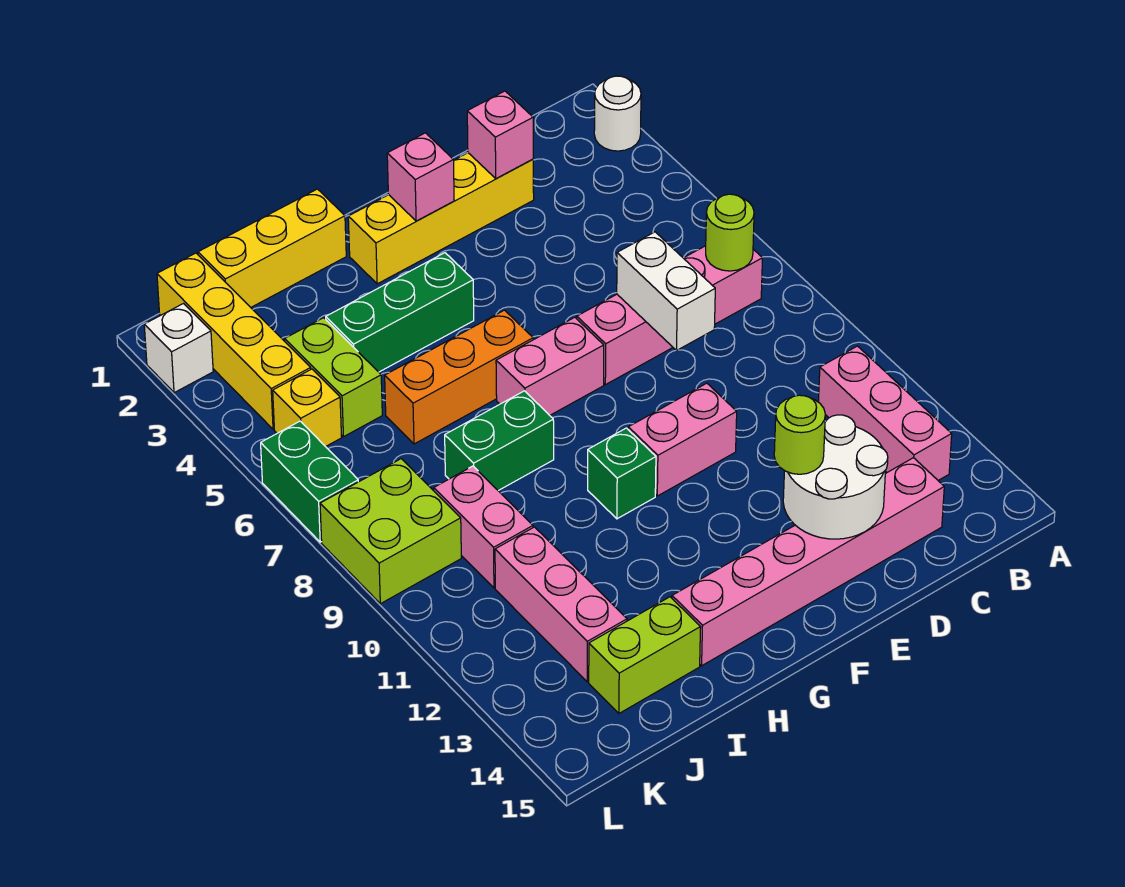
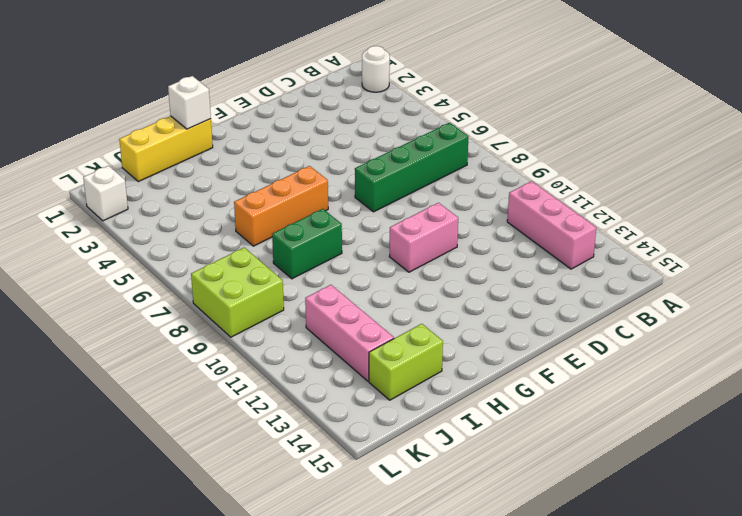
green 1x4 brick [355,123,468,212] -> pink 1x4 brick [577,246,763,385]
white 1x1 brick [168,76,211,129] -> none
none -> pink 1x6 brick [672,458,944,666]
none -> yellow 1x4 brick [348,153,534,284]
none -> pink 1x2 brick [496,317,604,415]

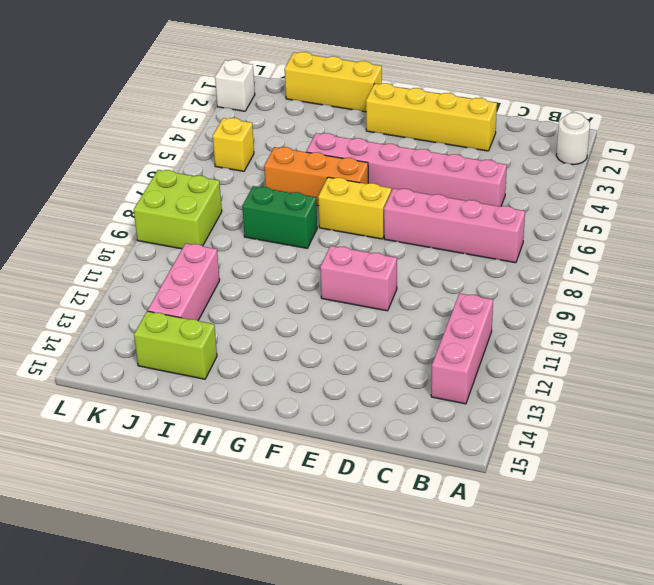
pink 1x6 brick [306,133,507,207] -> pink 1x6 brick moved to [672,458,944,666]
yellow 1x2 brick [318,177,391,239] -> pink 1x2 brick [496,317,604,415]
none -> green 1x3 brick [326,253,474,372]
none -> green 1x1 brick [588,428,656,519]
none -> lime 1x2 brick [285,318,382,437]

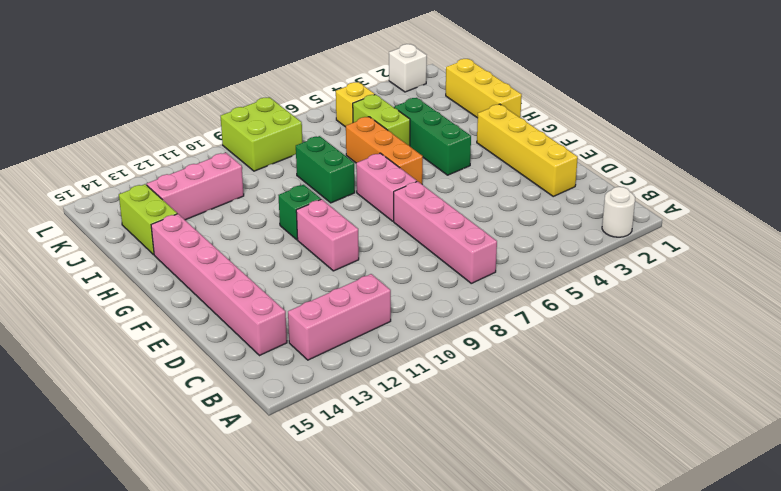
lime 1x2 brick [353,94,410,146] -> lime 1x2 brick turned to [285,318,382,437]
none -> pink 1x2 brick [434,466,533,588]
none -> yellow 1x4 brick [157,253,311,429]
none -> green 1x2 brick [261,421,358,542]

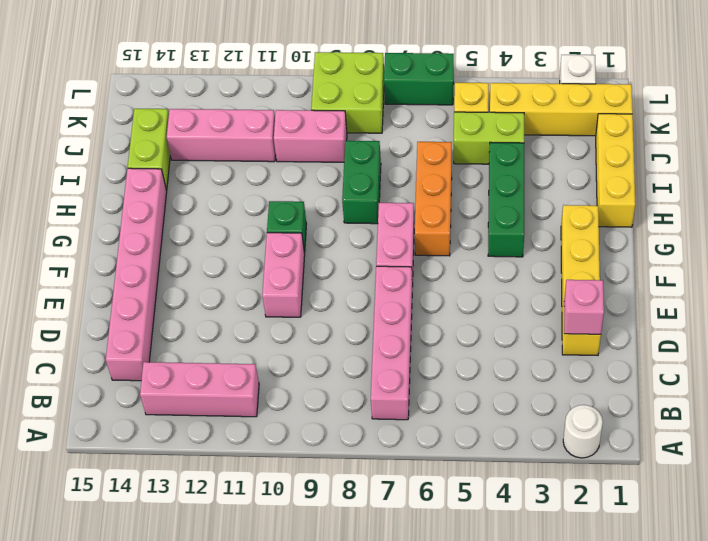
none -> lime 1x1 round brick [706,194,754,271]
none -> white 1x2 brick [617,232,715,351]
none -> white 2x2 round brick [783,415,888,539]

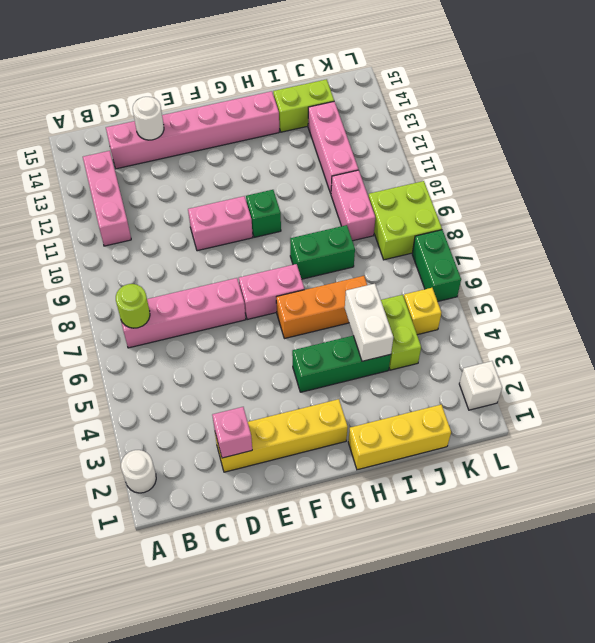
white 1x1 round brick [133,97,164,140] -> white 2x2 round brick [783,415,888,539]
white 1x2 brick [345,284,393,361] -> white 1x2 brick moved to [617,232,715,351]
none -> yellow 1x4 brick [157,253,311,429]
none -> pink 1x1 brick [387,133,454,221]
none -> lime 1x1 round brick [774,395,825,474]

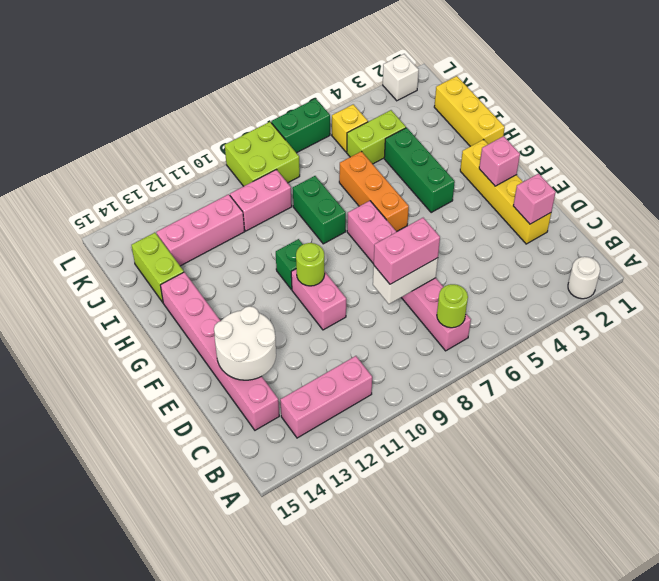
pink 1x2 brick [374,218,440,284] -> none
lime 1x1 round brick [296,243,325,286] -> lime 1x1 round brick moved to [774,395,825,474]
none -> yellow 1x4 brick [157,253,311,429]

